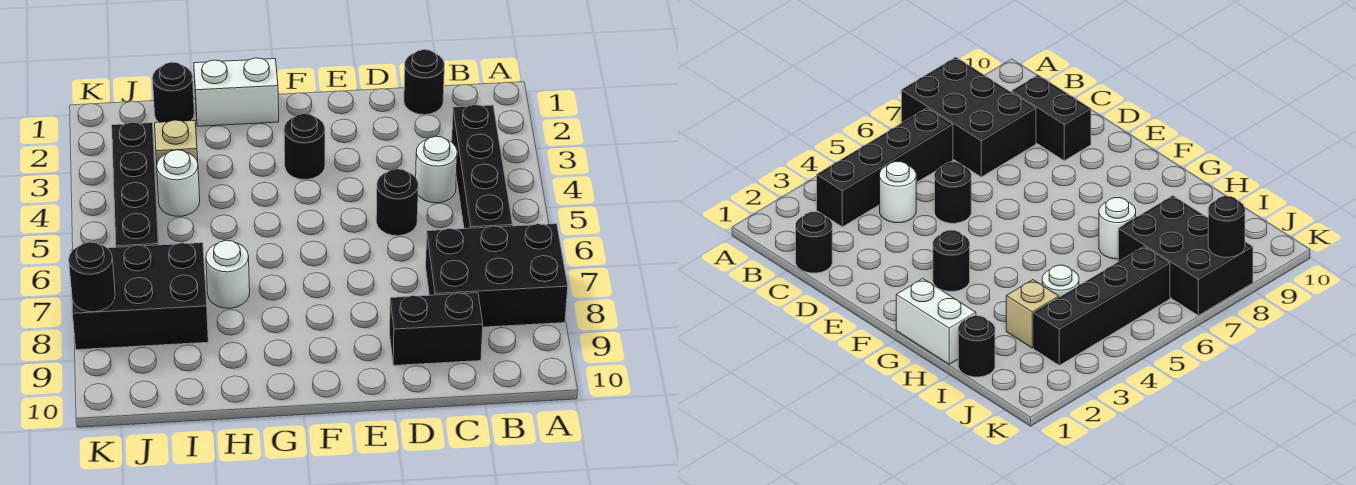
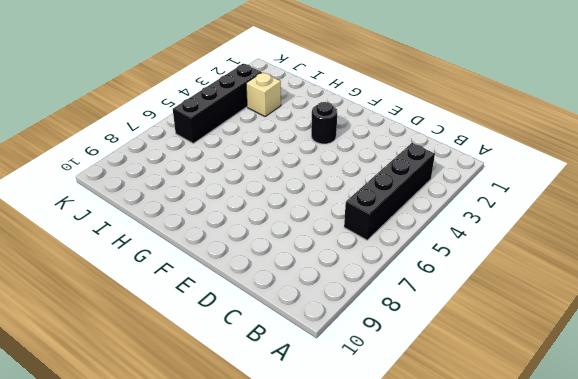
none -> black 2x3 brick [426,224,568,327]
none -> black 1x1 round brick [404,50,444,115]
none -> white 1x1 round brick [416,136,457,203]

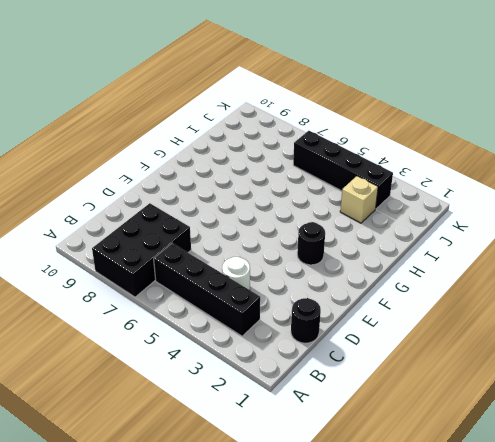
none -> black 1x2 brick [390,293,483,366]
none -> black 1x1 round brick [376,169,418,236]
none -> white 1x2 brick [194,58,279,126]

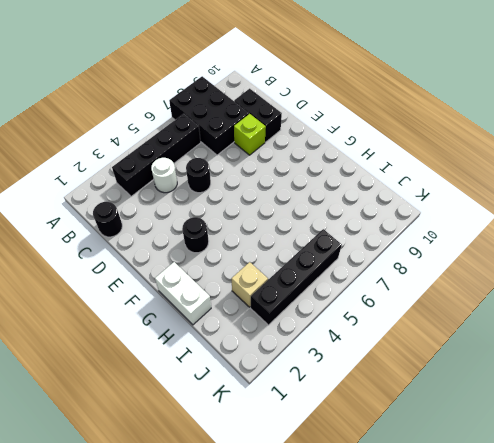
lime 1x1 brick [234,114,266,155] -> none
none -> white 1x1 round brick [206,240,250,308]
none -> black 1x1 round brick [152,62,194,122]
none -> white 1x1 round brick [157,150,200,216]

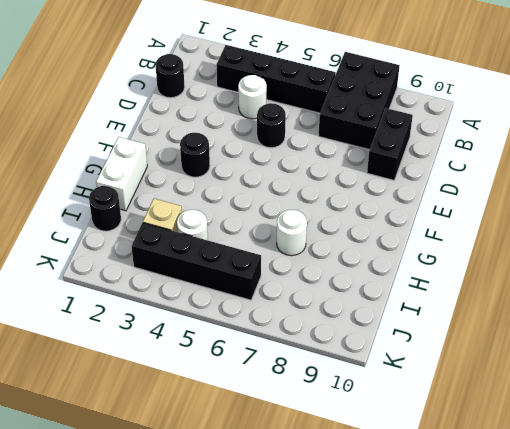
none -> black 2x3 brick [71,243,208,350]
none -> black 1x1 round brick [69,242,115,312]

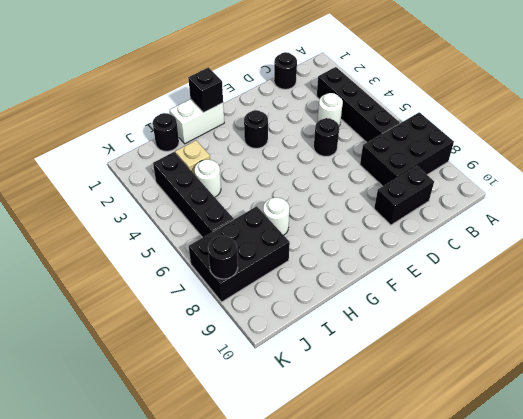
black 1x1 brick [188,67,223,112] -> none

